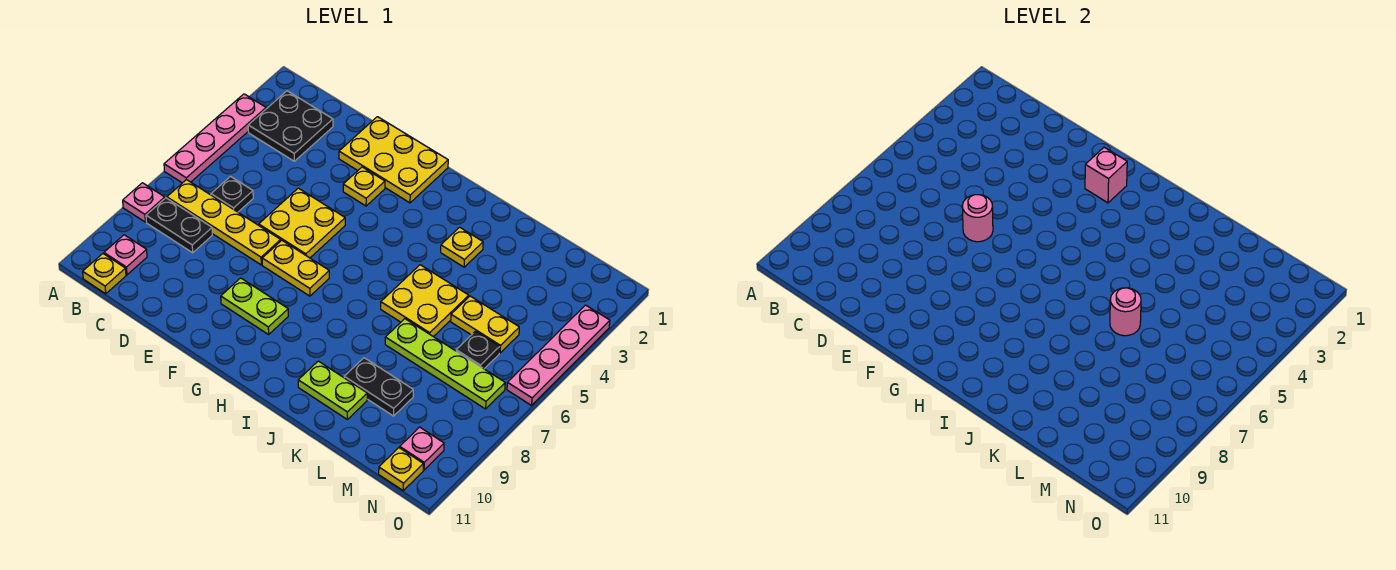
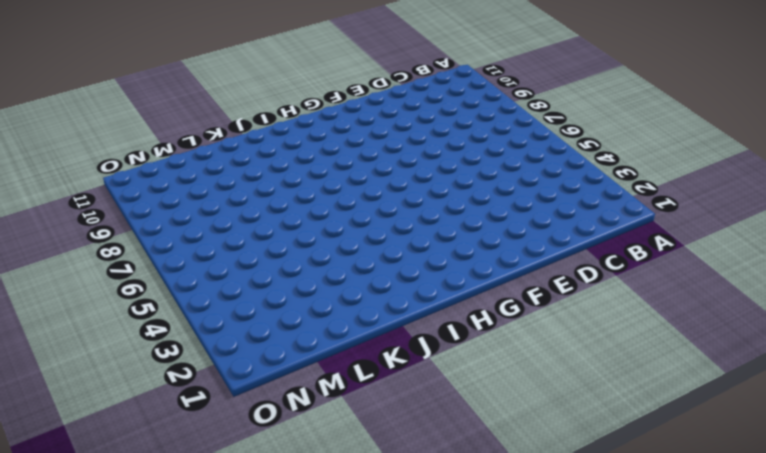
none -> pink 1x4 plate [164,94,266,183]
none -> pink 1x1 plate [123,183,165,222]
none -> black 2x2 plate [248,91,333,161]

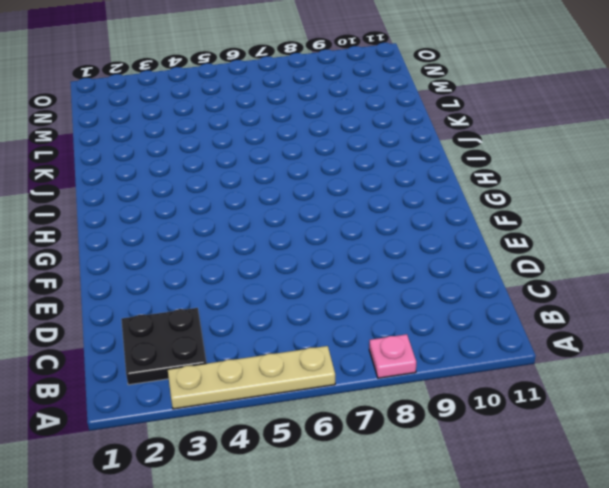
tan 1x4 plate [168,346,335,409] -> pink 1x4 plate [164,94,266,183]
none -> yellow 1x4 plate [167,180,281,265]
none -> black 1x2 plate [146,198,212,253]
none -> pink 1x1 plate [104,235,147,275]

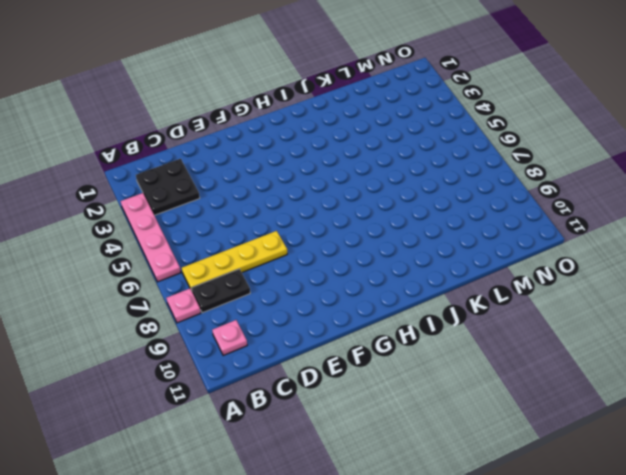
none -> yellow 1x1 plate [83,254,126,294]
none -> black 1x1 plate [211,177,253,212]
none -> yellow 2x3 plate [339,117,448,203]

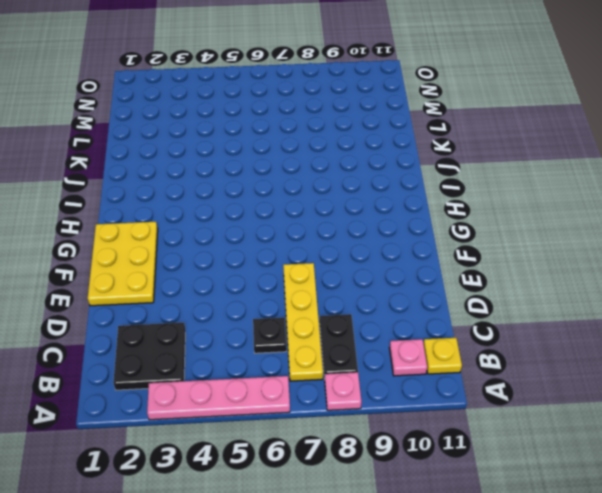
none -> yellow 2x2 plate [259,188,345,258]
none -> yellow 1x1 plate [343,167,385,206]
none -> yellow 1x2 plate [262,240,329,296]

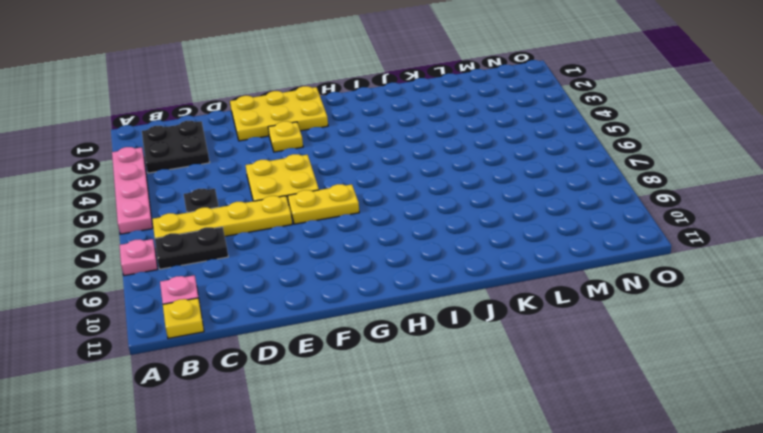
none -> lime 1x2 plate [221,278,288,335]
none -> yellow 1x1 plate [441,227,483,267]
none -> yellow 2x2 plate [381,265,469,337]

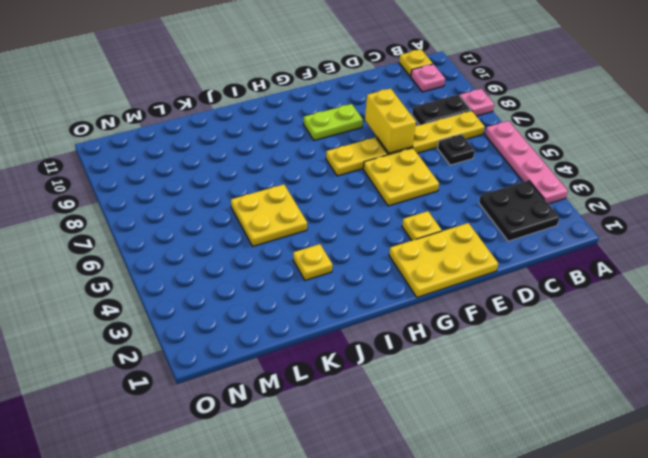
yellow 1x2 brick [365,88,416,153] -> none
none -> lime 1x2 plate [298,361,367,419]
none -> lime 1x4 plate [385,319,505,409]
none -> black 1x2 plate [344,358,413,416]

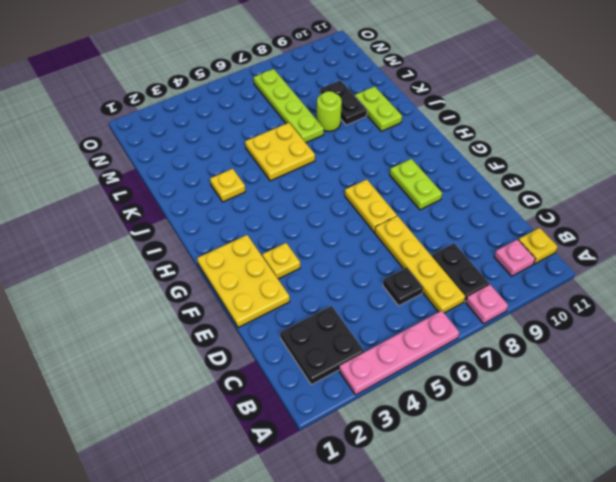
lime 1x1 round brick [317,91,342,131] -> none
none -> yellow 2x2 plate [259,188,345,258]
none -> yellow 1x2 plate [451,296,519,353]
none -> black 1x1 plate [456,331,500,369]

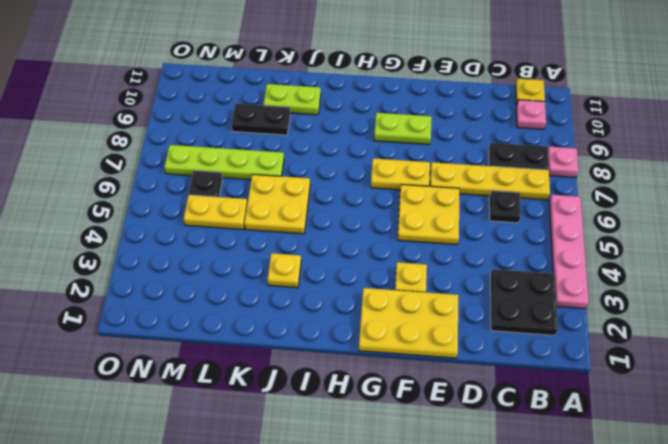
none -> pink 1x1 plate [400,427,444,470]
none -> yellow 1x1 plate [379,448,423,490]
none -> pink 1x4 plate [507,305,610,405]

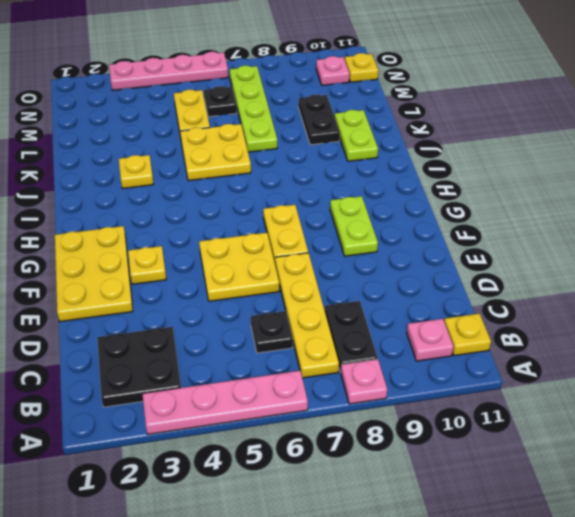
none -> pink 1x1 round brick [962,195,993,242]
none -> pink 1x1 brick [1085,147,1127,203]
none -> pink 1x1 round brick [1110,288,1141,336]

